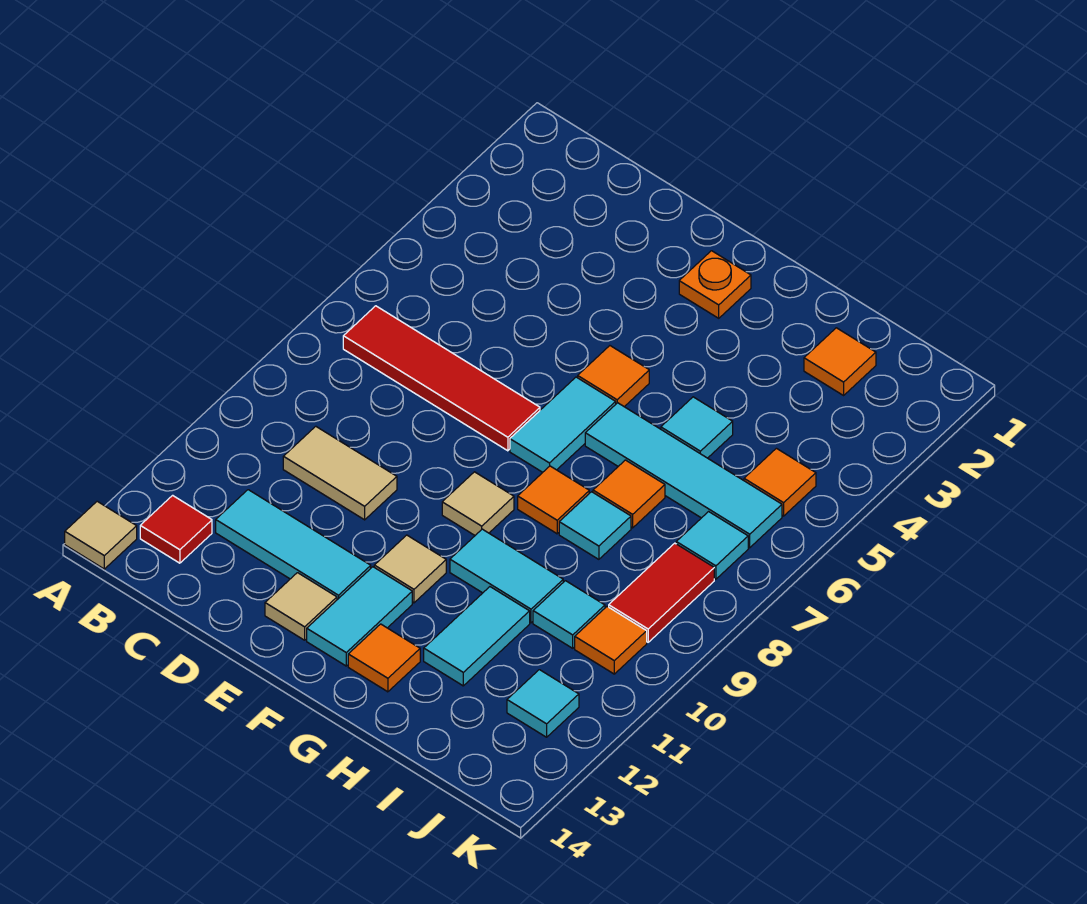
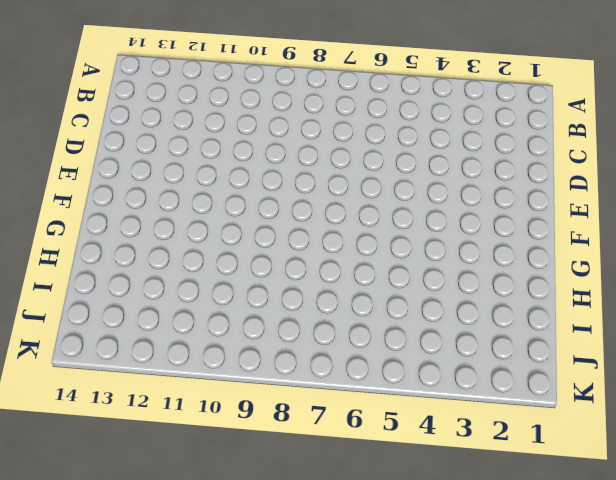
none -> tan 1x1 tile [65,501,137,569]
none -> red 1x4 tile [343,306,540,451]
none -> red 1x1 tile [140,495,212,563]

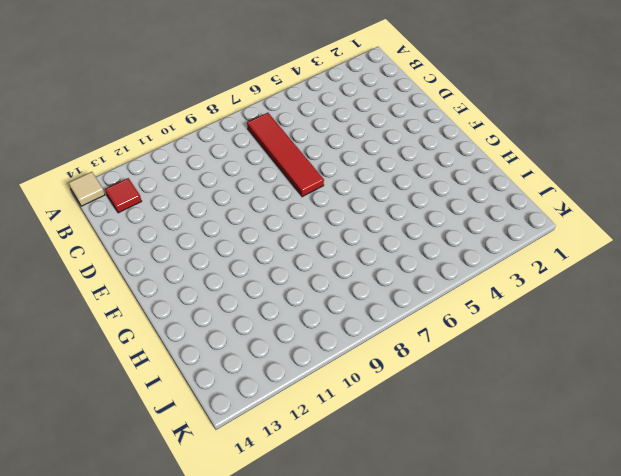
none -> tan 1x2 tile [283,426,397,520]
none -> cyan 1x3 tile [216,490,371,600]
none -> tan 1x1 tile [265,573,337,640]

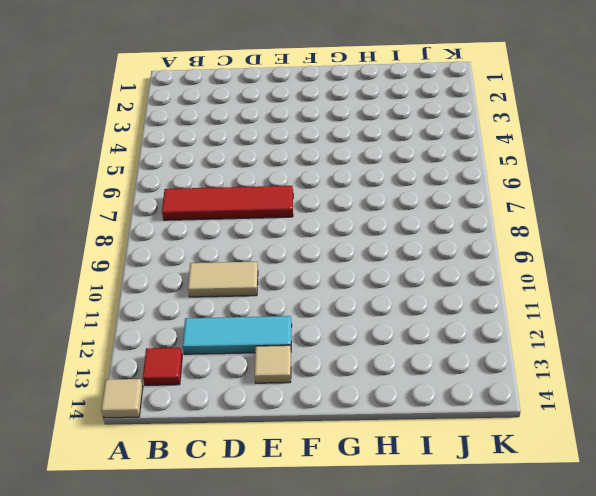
none -> orange 1x1 plate [679,251,751,318]
none -> orange 1x1 tile [578,346,649,407]
none -> cyan 1x2 tile [510,377,616,472]

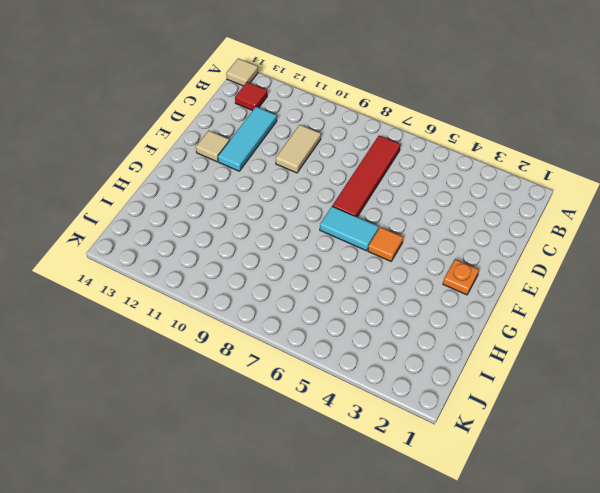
none -> tan 1x1 tile [442,472,514,535]
none -> tan 1x1 tile [374,535,446,603]
none -> cyan 1x2 tile [307,567,412,666]

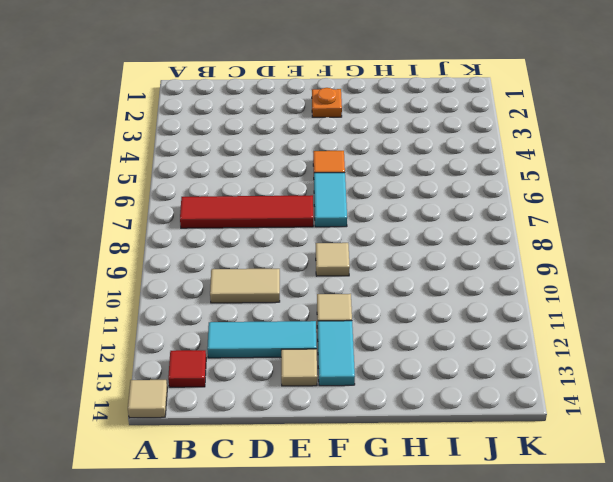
none -> cyan 1x4 tile [585,403,782,548]
none -> orange 1x1 tile [518,466,589,534]
none -> cyan 1x2 tile [450,529,563,623]

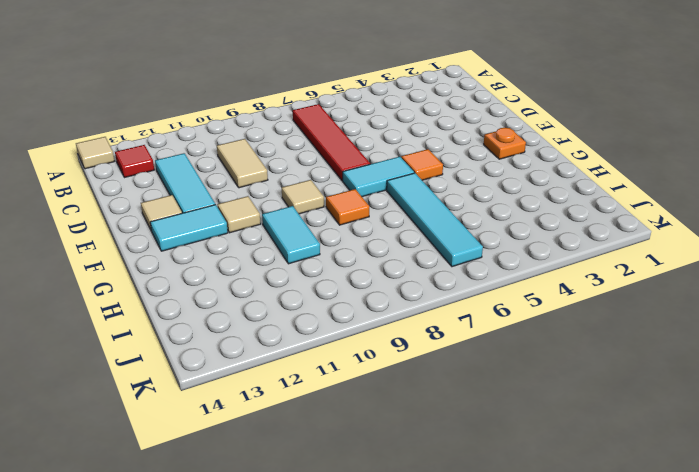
none -> orange 1x1 tile [348,624,420,692]
none -> cyan 1x1 tile [661,397,733,458]
none -> orange 1x1 tile [593,460,665,528]

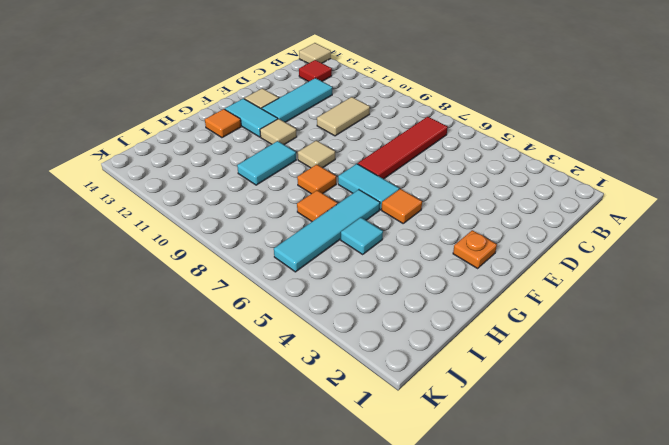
none -> cyan 1x1 tile [559,492,631,559]
none -> cyan 1x2 tile [424,587,530,686]
none -> orange 1x1 tile [804,328,876,395]

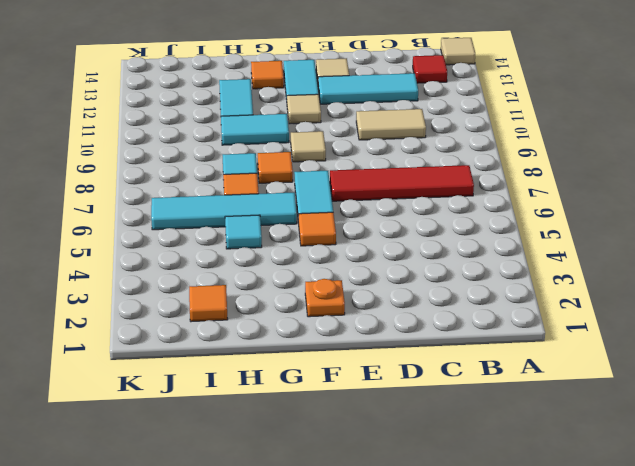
none -> cyan 1x1 tile [533,581,605,648]
none -> orange 1x1 tile [744,448,816,516]
none -> cyan 1x1 tile [676,512,748,579]

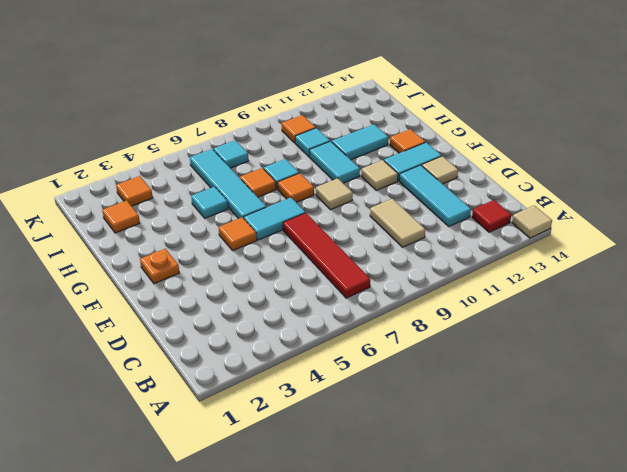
orange 1x1 tile [116,176,153,206] -> orange 1x1 tile moved to [744,448,816,516]
none -> red 1x2 tile [609,543,714,642]
none -> cyan 1x1 tile [507,670,579,737]

